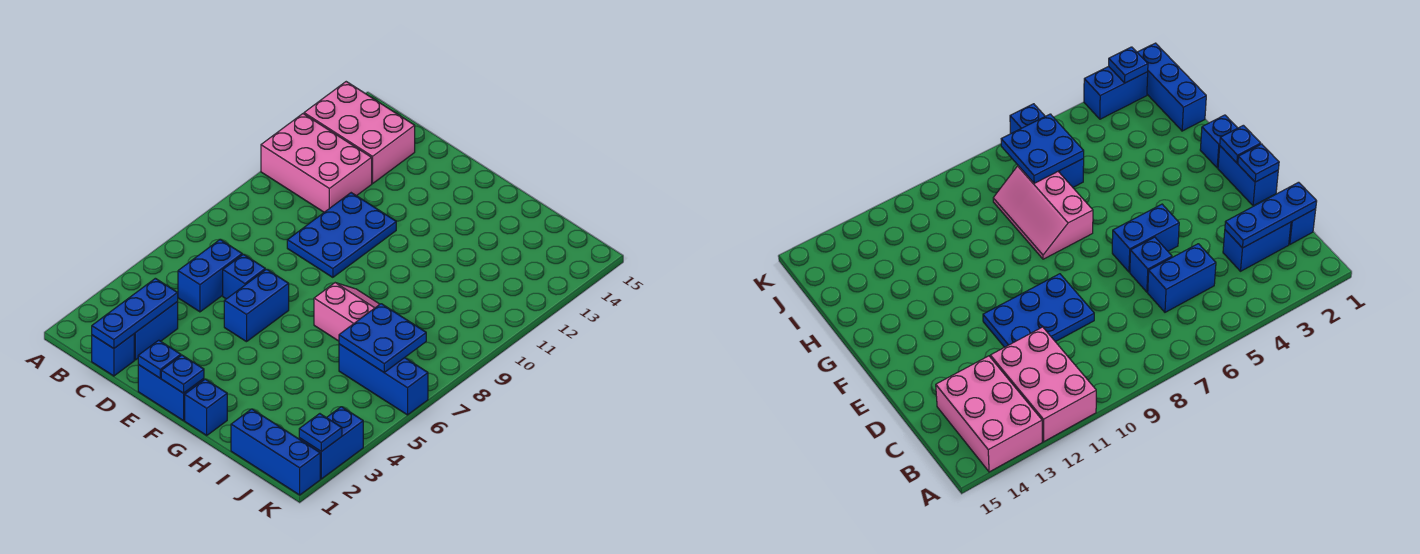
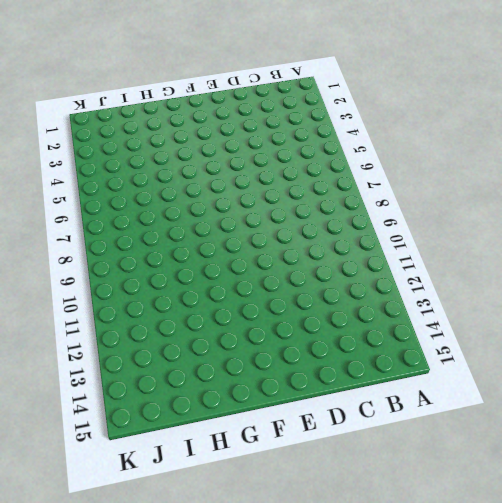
none -> pink 2x3 brick [261,114,372,212]
none -> pink 2x3 brick [304,82,415,184]
none -> blue 1x1 brick [92,334,134,376]

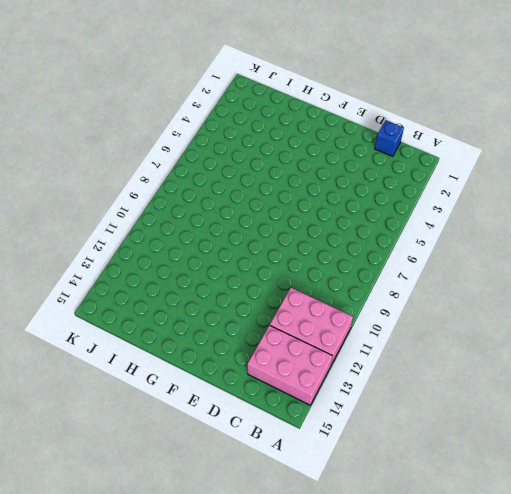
none -> blue 1x2 brick [134,302,178,360]
none -> blue 1x2 brick [178,240,242,312]
none -> blue 1x1 brick [223,254,265,299]

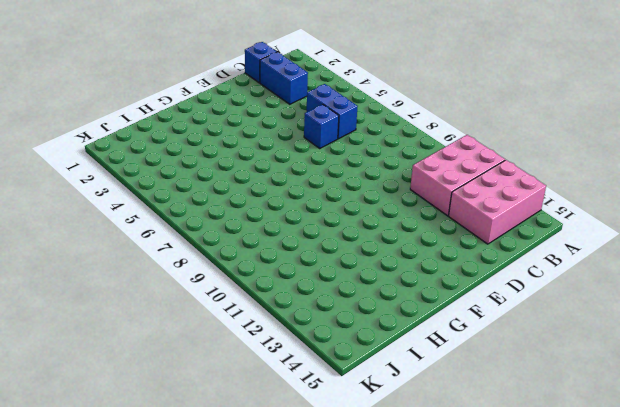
none -> blue 2x3 plate [287,193,396,277]
none -> blue 1x2 brick [138,365,204,421]
none -> blue 1x2 brick [224,269,289,342]

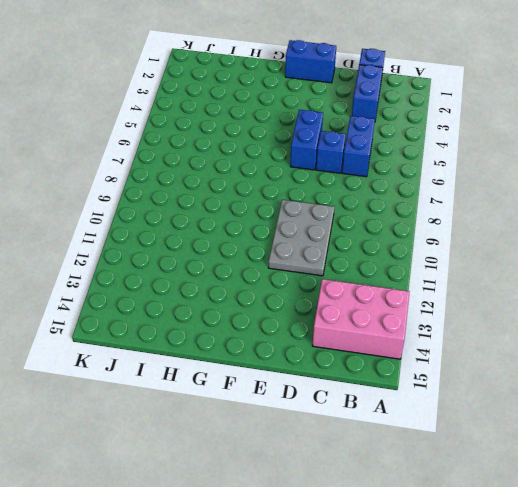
grey 2x3 plate [268,200,334,276] -> blue 2x3 plate [287,193,396,277]
none -> pink 2x3 brick [261,114,372,212]
none -> blue 1x1 brick [185,379,227,435]
none -> pink 2x3 slope [314,283,380,341]

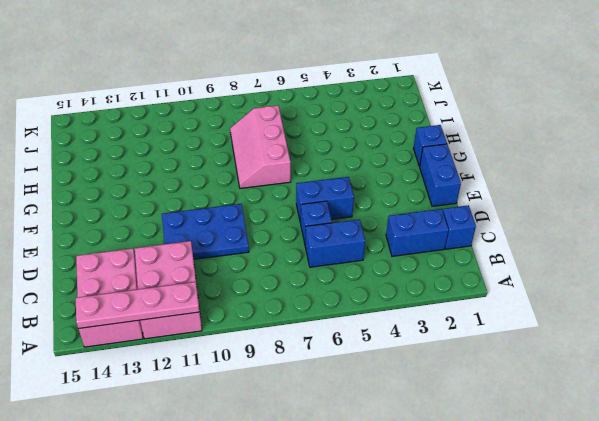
pink 1x4 plate [76,282,200,329] -> none
none -> blue 1x3 brick [231,409,320,495]
none -> blue 1x3 brick [339,344,428,415]
none -> blue 1x2 brick [299,407,363,479]

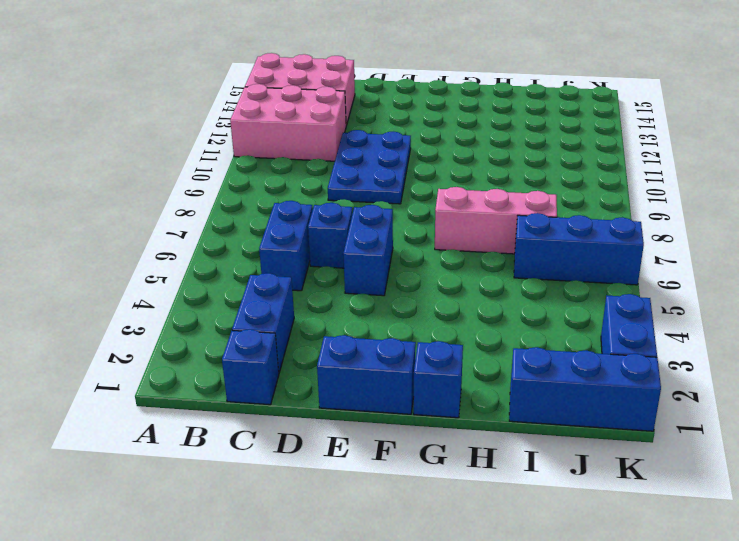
none -> blue 1x3 plate [92,278,178,349]
none -> blue 1x1 plate [138,340,181,378]
none -> blue 1x1 plate [161,355,204,393]

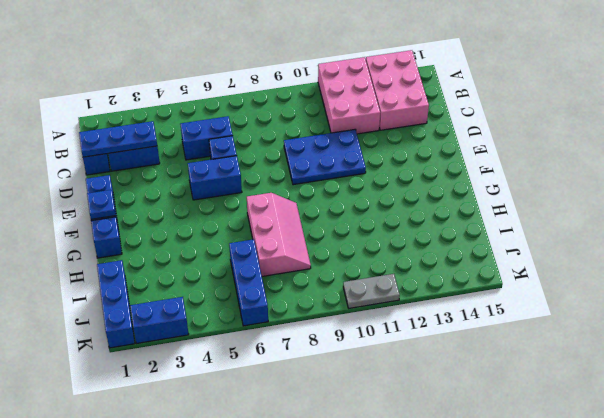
grey 1x2 plate [343,274,400,308] -> none
none -> blue 1x1 plate [138,340,181,378]
none -> blue 2x2 plate [339,304,426,372]
none -> blue 1x1 plate [299,414,342,452]

